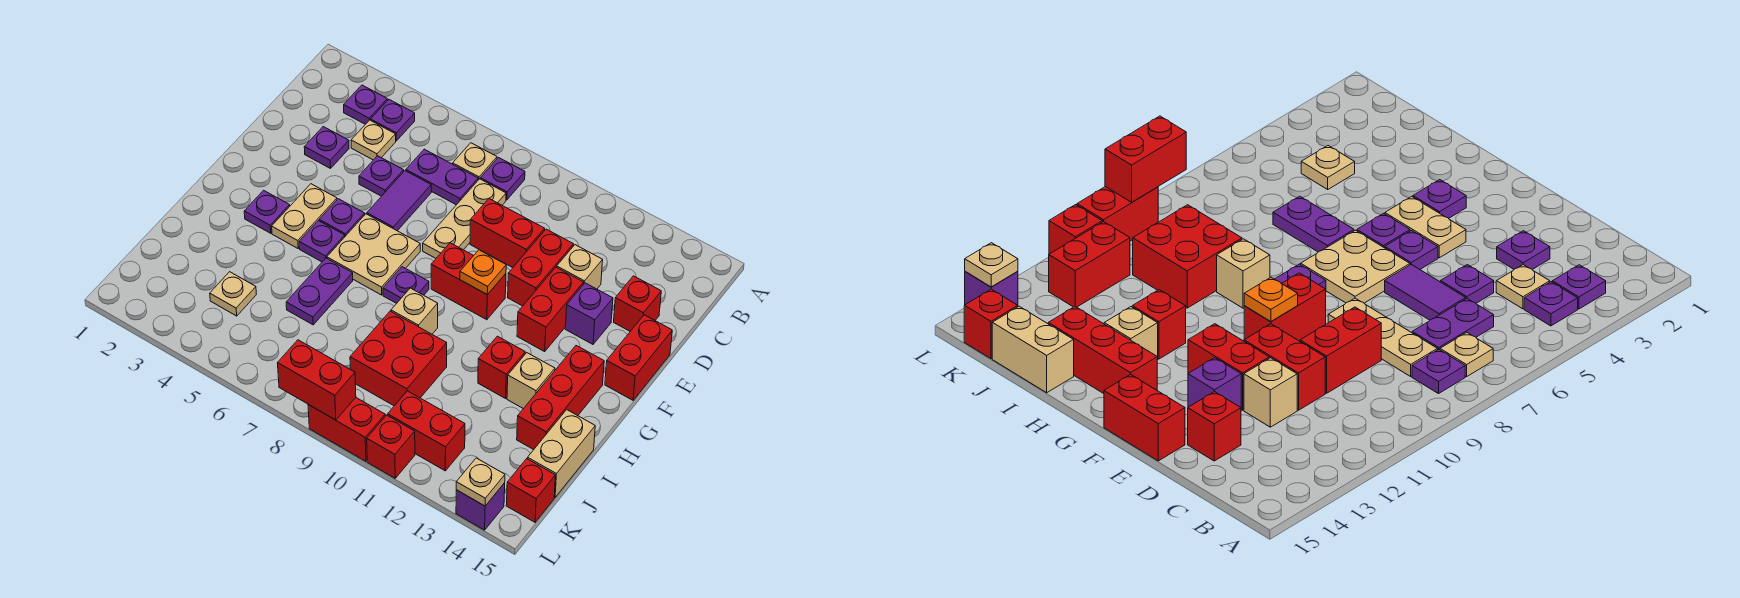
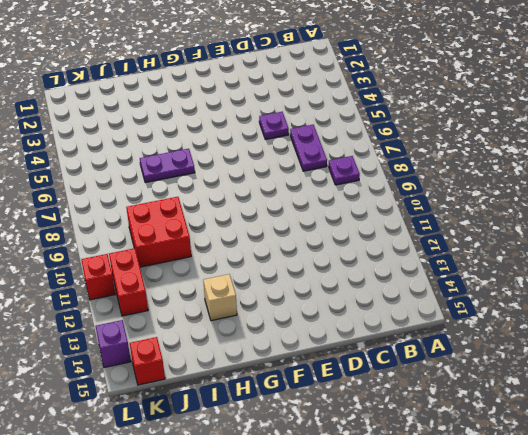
none -> purple 1x1 plate [344,85,388,124]
none -> purple 1x1 plate [371,100,415,141]
none -> tan 1x1 plate [453,143,497,180]
none -> tan 1x1 plate [351,120,396,160]

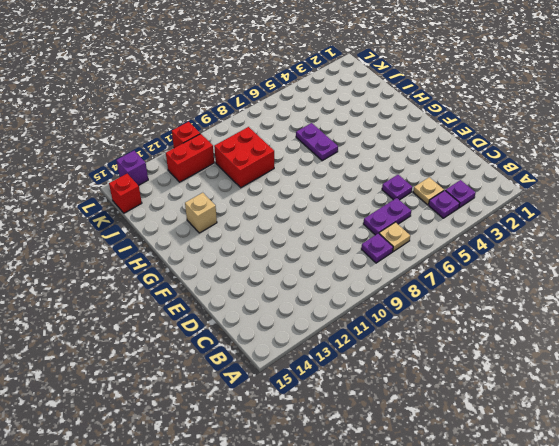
none -> tan 1x3 plate [423,179,506,258]
none -> purple 1x1 plate [304,127,349,169]
none -> purple 1x2 tile [367,171,431,231]
none -> red 1x2 brick [470,199,545,268]

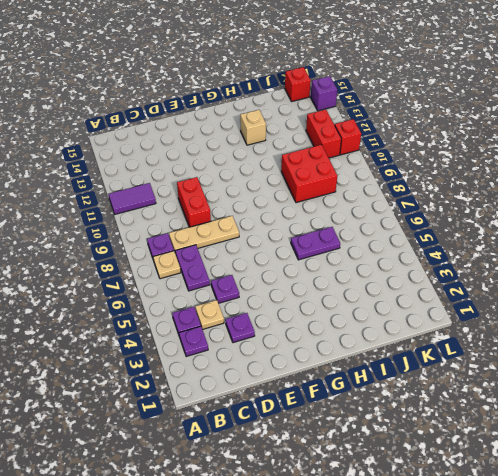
purple 1x2 tile [109,183,156,214] -> purple 1x2 tile moved to [367,171,431,231]
none -> red 1x2 brick [508,229,573,306]
none -> tan 1x1 brick [557,245,603,289]
none -> red 1x1 brick [614,276,661,331]
none -> red 1x2 brick [517,267,584,352]

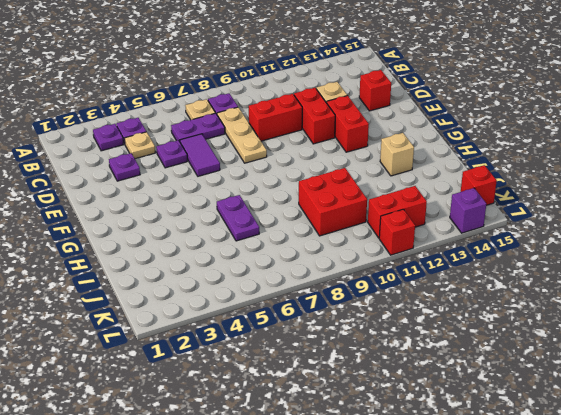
none -> purple 1x1 brick [565,283,613,344]
none -> red 1x2 brick [605,315,672,400]
none -> tan 1x2 plate [272,184,337,248]
none -> purple 1x1 plate [319,199,365,236]

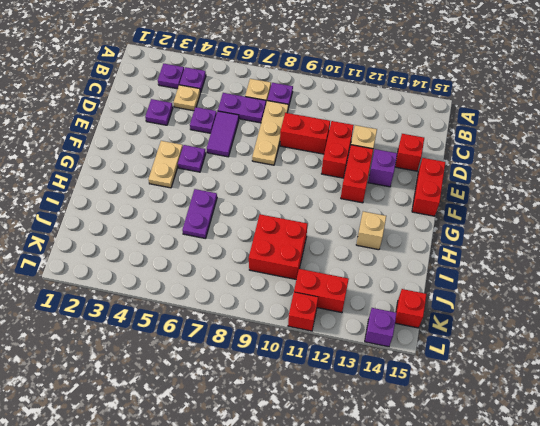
none -> tan 2x2 plate [327,214,420,295]
none -> red 1x2 brick [431,243,506,320]
none -> purple 1x1 plate [244,190,290,233]
none -> purple 1x1 plate [299,221,345,262]

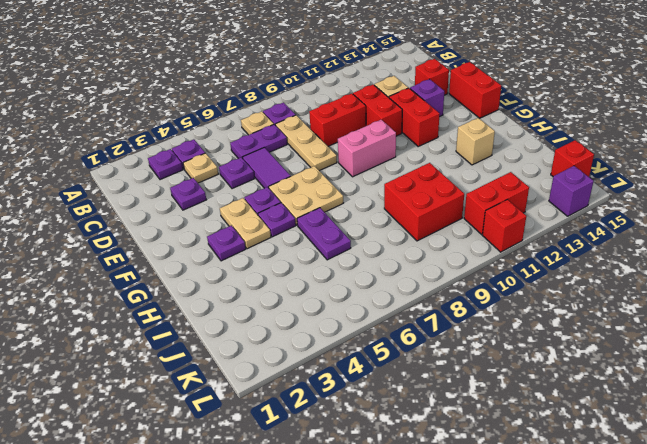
pink 1x2 brick [338,120,396,177] -> red 1x2 brick [431,243,506,320]
none -> purple 1x1 plate [383,267,429,303]
none -> red 1x3 brick [517,346,604,450]
none -> tan 1x1 brick [391,288,438,334]
none -> red 1x1 brick [478,336,525,398]

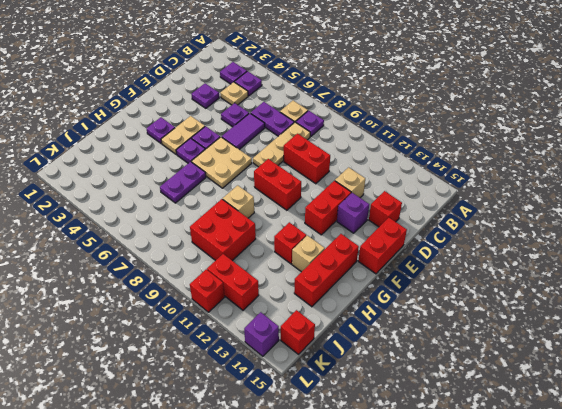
none -> red 1x2 brick [508,229,573,306]
none -> purple 1x1 plate [383,267,429,303]
none -> tan 1x2 brick [528,410,595,497]
none -> tan 1x1 plate [210,272,256,316]

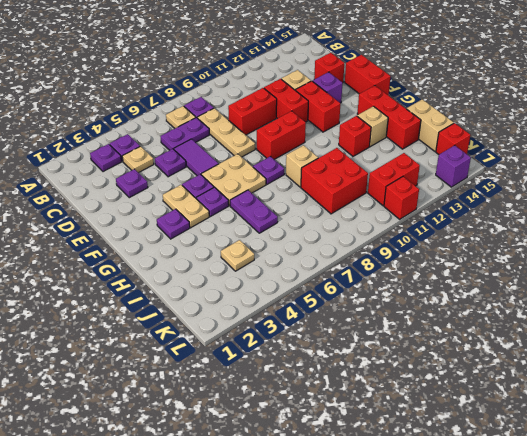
none -> red 1x2 brick [308,398,385,461]
none -> orange 1x1 plate [460,250,506,295]
none -> red 1x2 brick [278,340,356,420]
none -> tan 1x1 plate [456,458,505,506]

